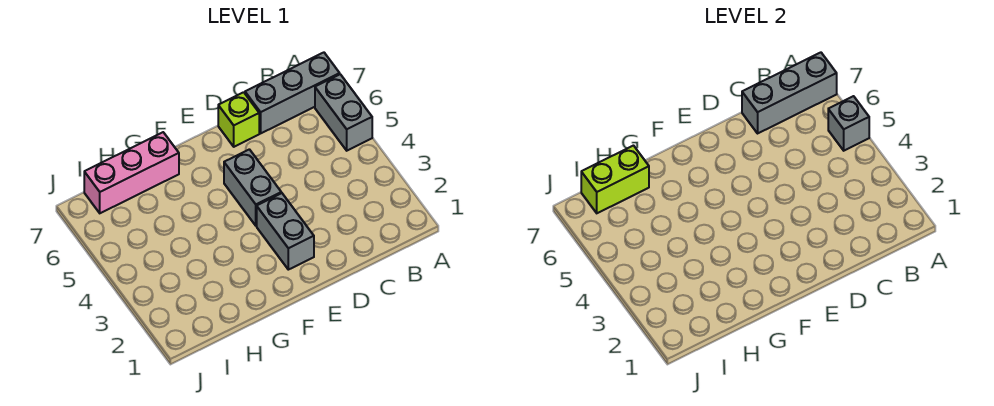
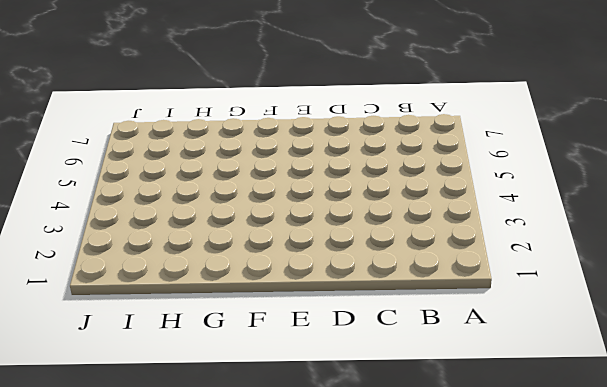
none -> grey 1x2 brick [315,74,372,151]
none -> grey 1x3 brick [245,53,340,133]

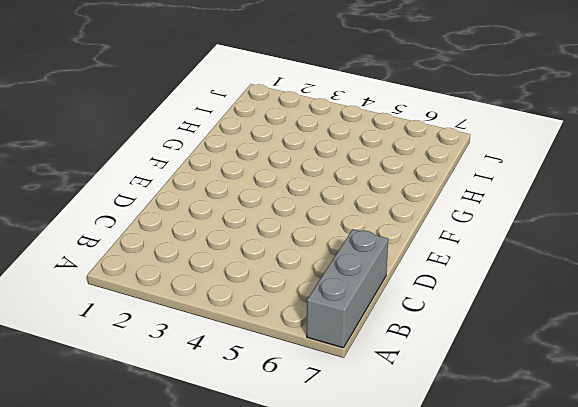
none -> grey 1x2 brick [315,74,372,151]
none -> lime 1x1 brick [218,92,259,147]

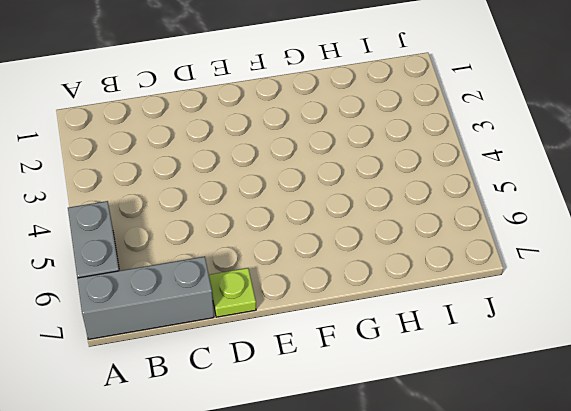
lime 1x1 plate [209,268,256,317] -> lime 1x1 brick [218,92,259,147]
none -> grey 1x2 brick [257,193,314,270]
none -> grey 1x2 brick [224,149,281,226]

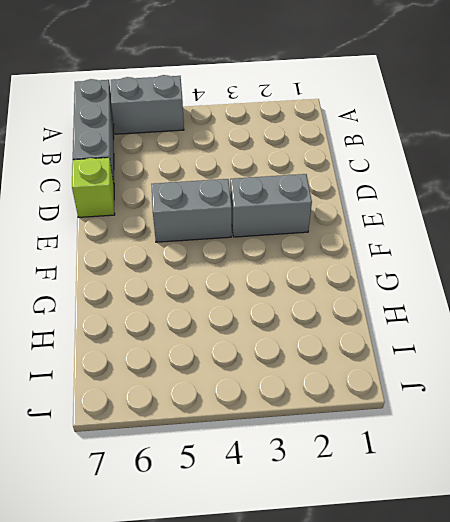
none -> pink 1x3 brick [84,132,179,213]
none -> grey 1x1 brick [828,96,869,151]

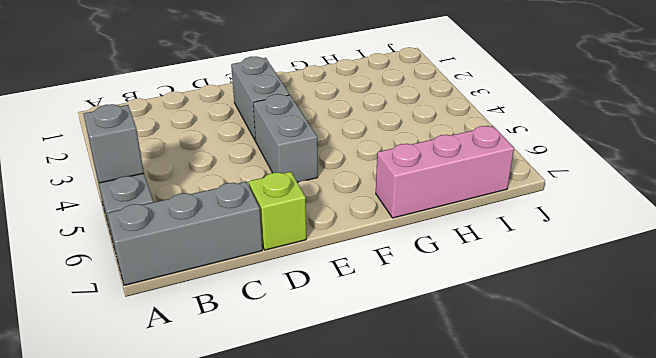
none -> grey 1x3 brick [742,53,837,133]
none -> lime 1x2 brick [581,146,649,213]

